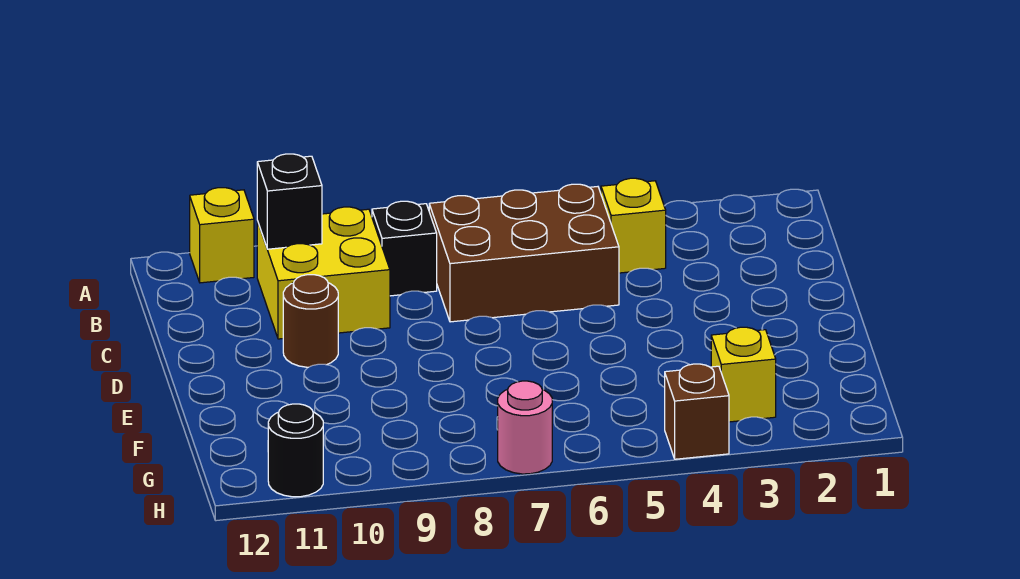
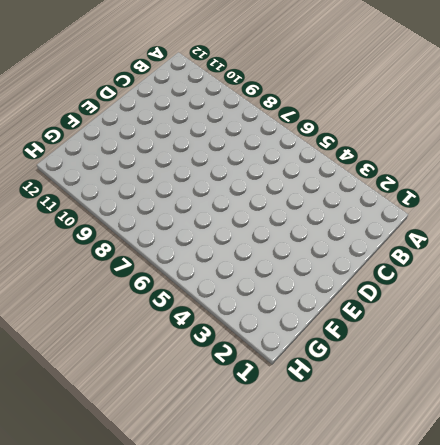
none -> yellow 1x1 brick [190,188,254,283]
none -> yellow 1x1 brick [601,178,666,273]

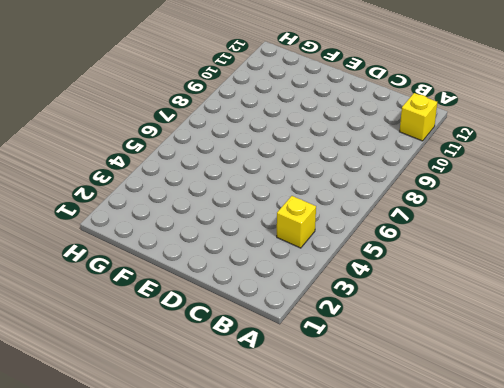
none -> brown 2x3 brick [429,184,619,322]
none -> black 1x1 brick [372,201,437,296]

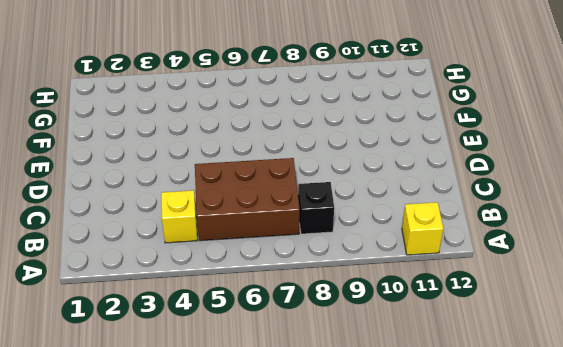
none -> yellow 2x2 brick [257,207,390,339]
none -> brown 1x1 round brick [283,275,338,367]

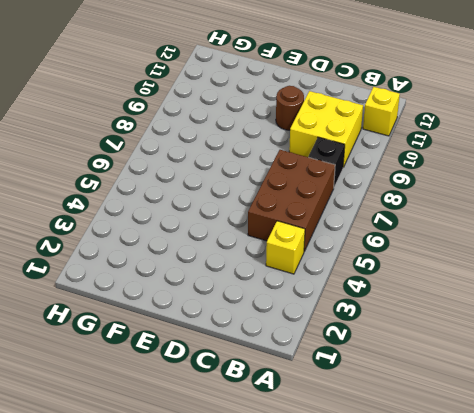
none -> yellow 1x1 brick [711,327,776,422]
none -> brown 1x1 brick [665,364,729,459]

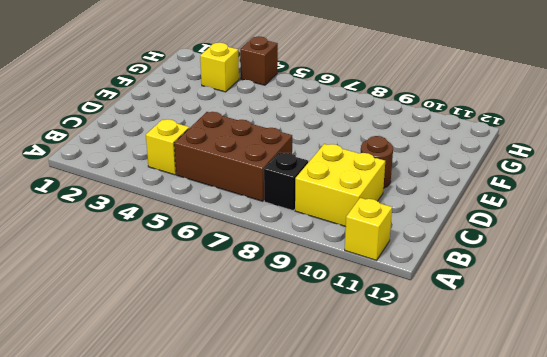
none -> pink 1x1 round brick [498,381,552,474]
none -> black 1x1 round brick [268,404,323,497]

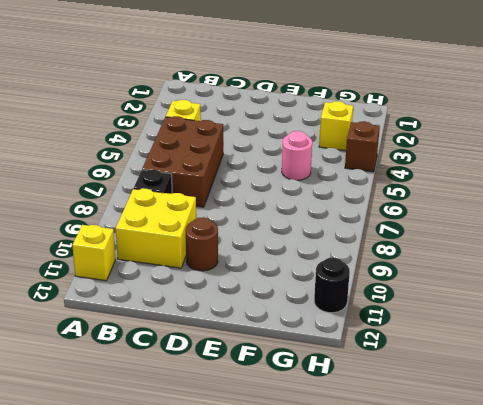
pink 1x1 round brick [282,131,312,180] -> pink 1x1 round brick moved to [498,381,552,474]
none -> black 1x1 brick [257,154,322,249]

